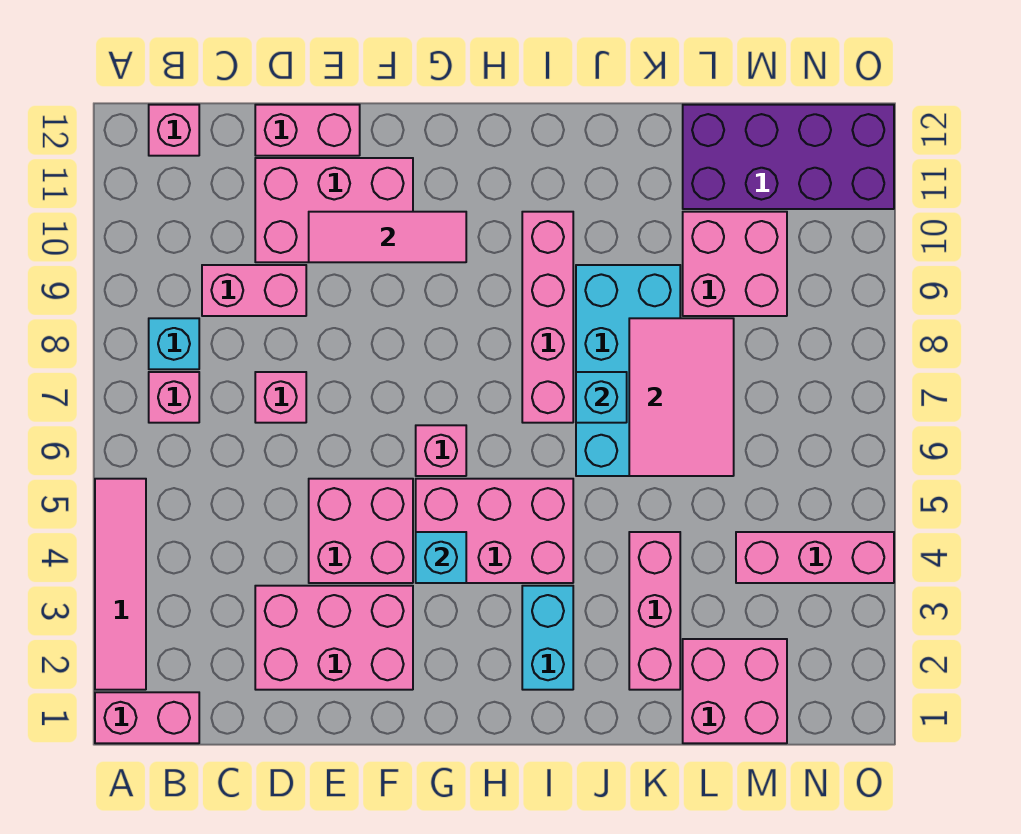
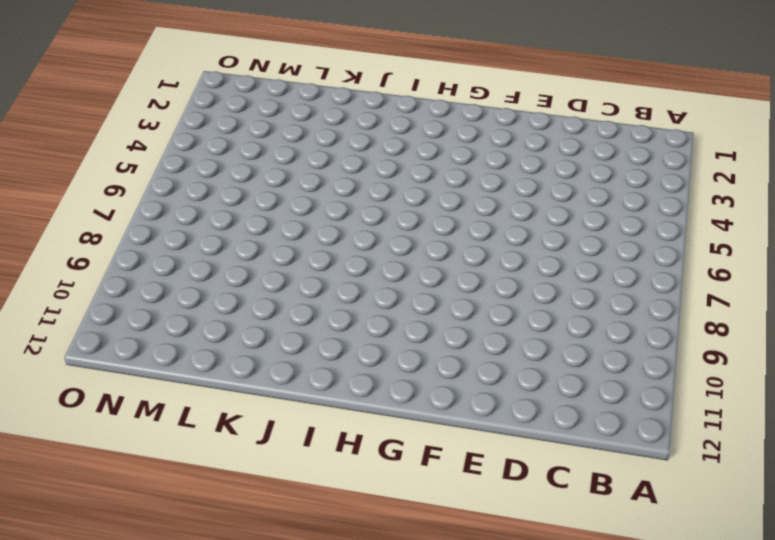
none -> pink 1x2 brick [95,692,199,743]
none -> pink 1x4 tile [95,479,146,690]
none -> pink 1x1 brick [149,372,199,423]

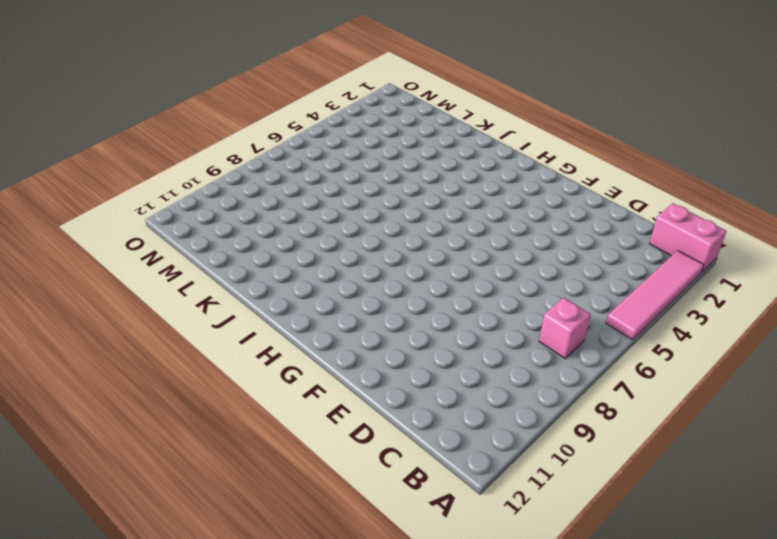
none -> cyan 1x1 brick [149,318,199,369]
none -> pink 1x1 brick [149,105,199,156]
none -> pink 1x2 brick [202,265,306,316]

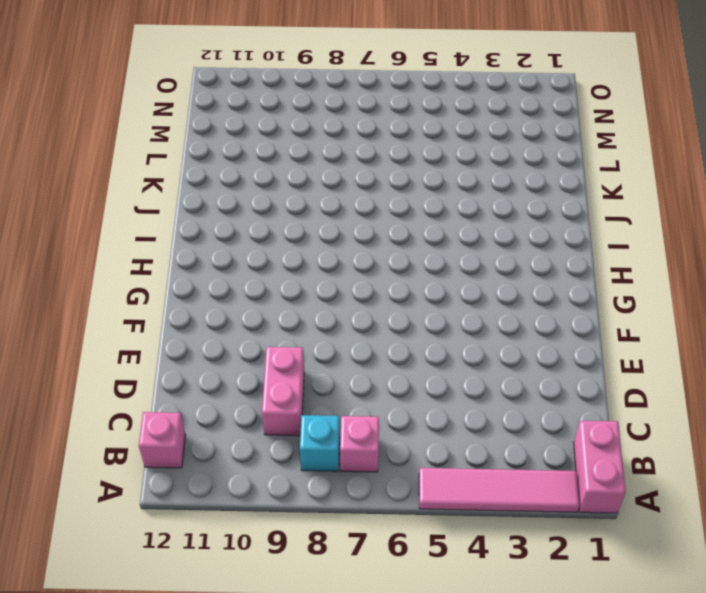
none -> pink 2x3 brick [255,586,413,690]
none -> pink 1x1 brick [255,372,306,423]
none -> pink 2x3 brick [255,158,413,262]

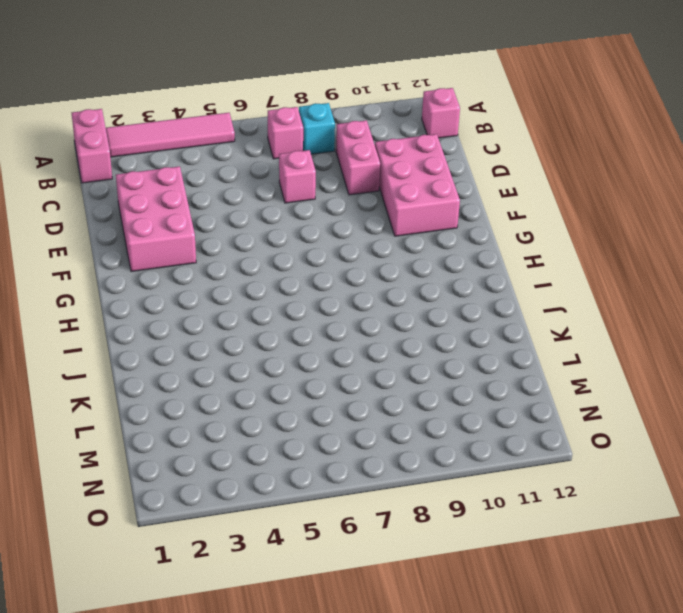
none -> pink 1x2 brick [255,105,360,156]
none -> pink 2x2 brick [309,479,413,583]
none -> pink 2x3 brick [416,479,573,583]

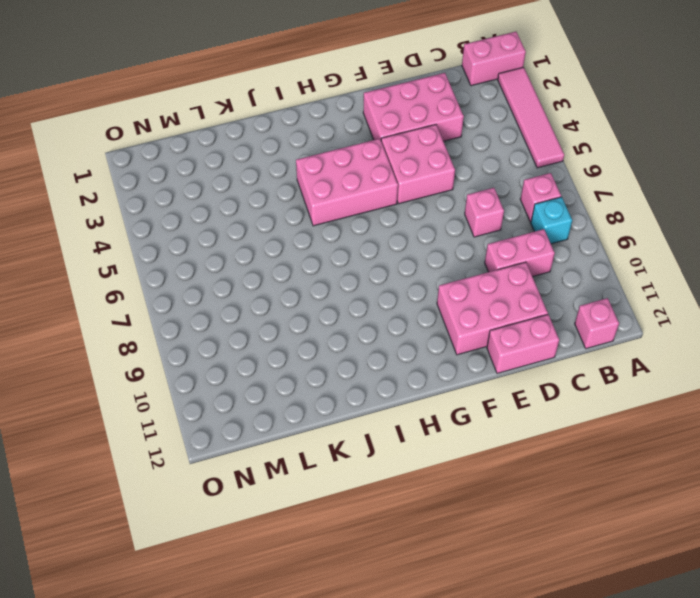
none -> pink 1x1 brick [416,425,466,476]
none -> cyan 1x2 brick [522,586,573,690]
none -> pink 1x4 brick [522,212,573,423]

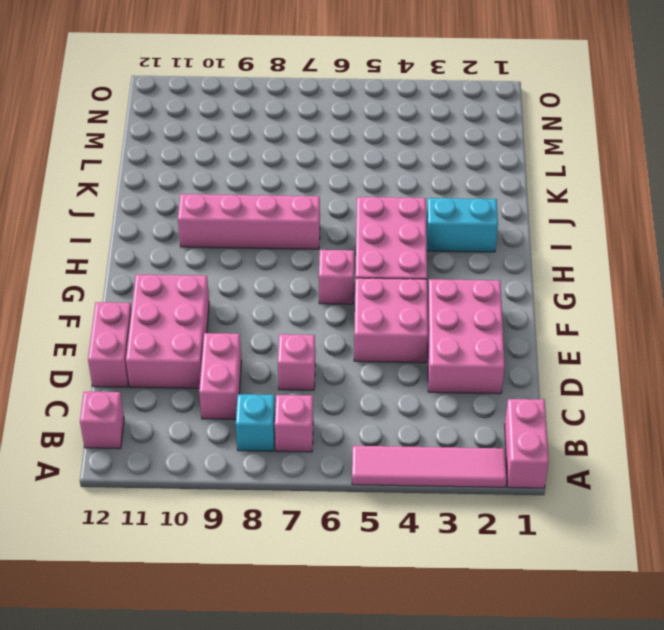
none -> cyan 2x4 brick [576,265,680,476]
none -> pink 1x3 brick [629,532,680,690]
none -> pink 2x2 brick [683,639,787,743]

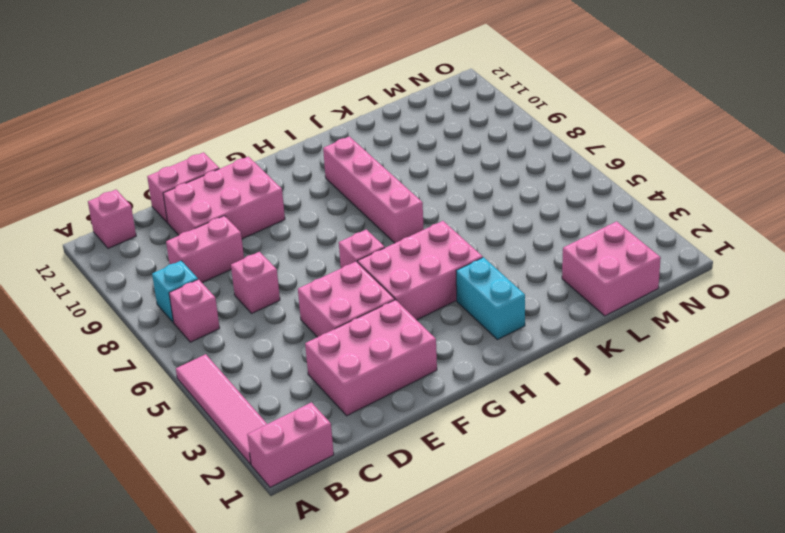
none -> cyan 2x4 brick [576,265,680,476]
none -> pink 1x3 brick [629,532,680,690]
none -> pink 2x2 brick [683,212,787,316]

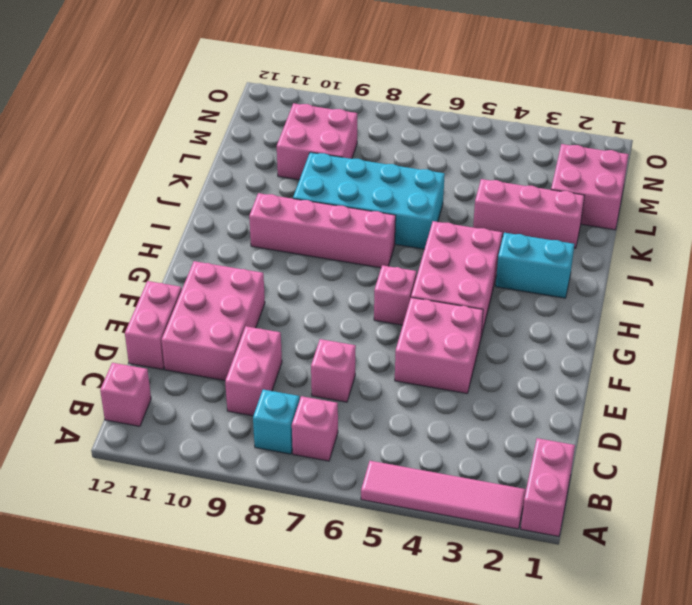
none -> pink 2x3 brick [255,586,413,690]
none -> purple 2x4 brick [683,105,894,209]
none -> pink 1x3 brick [736,532,894,583]

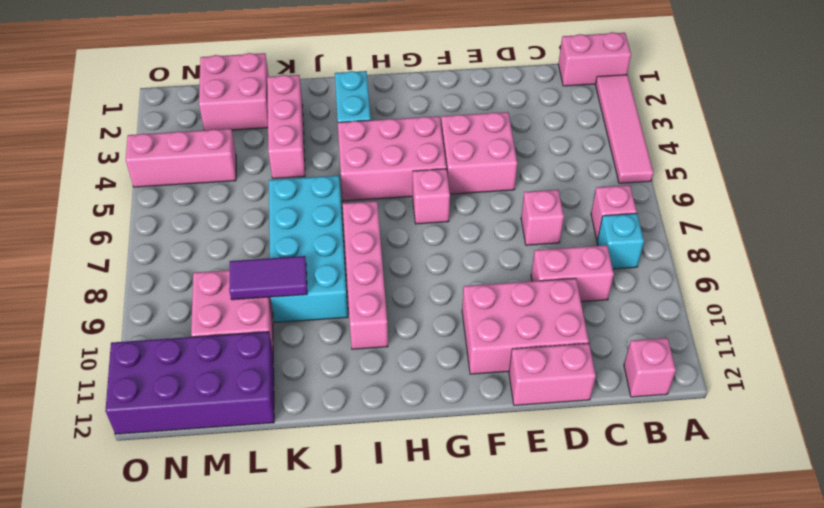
purple 1x2 tile [229,256,307,300] -> none
none -> pink 2x3 brick [255,586,413,690]
none -> pink 1x3 tile [309,212,466,262]
none -> cyan 1x1 brick [416,532,466,583]

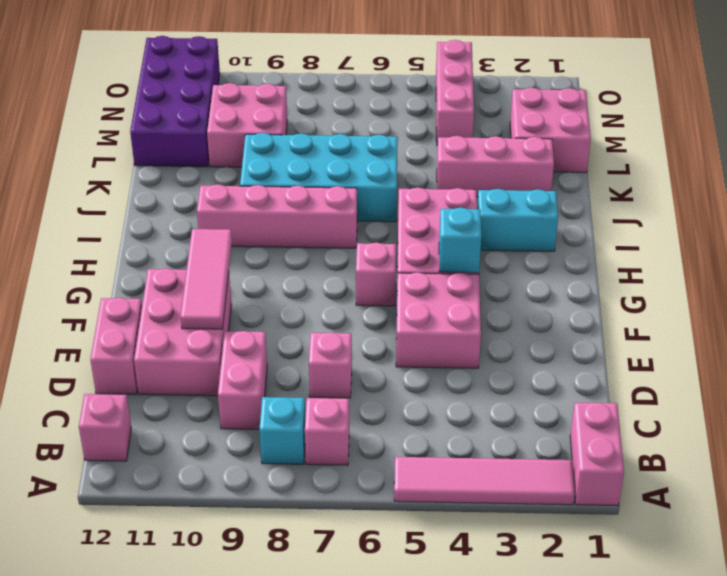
none -> pink 2x3 brick [255,586,413,690]
none -> cyan 1x1 brick [576,372,627,423]
none -> pink 2x3 tile [629,318,734,476]

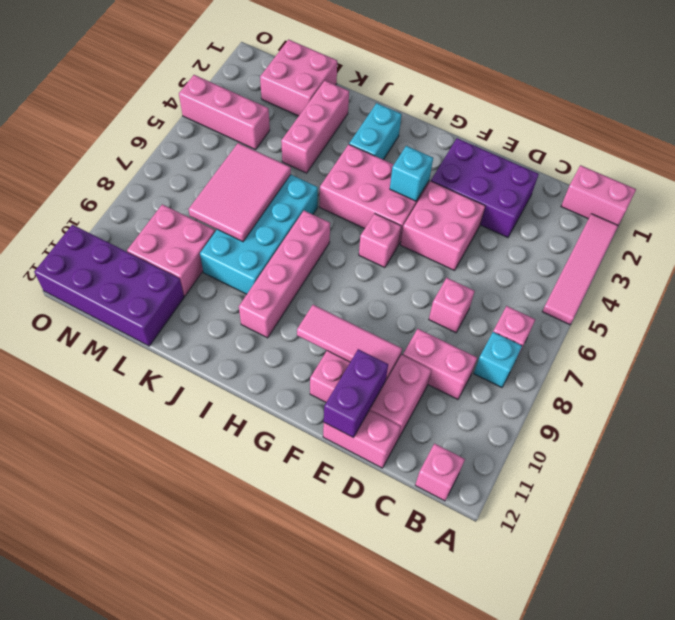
purple 2x3 brick [431,138,539,237] -> pink 2x3 brick [255,586,413,690]
purple 1x2 brick [324,349,388,438] -> none
none -> cyan 1x1 brick [576,372,627,423]

